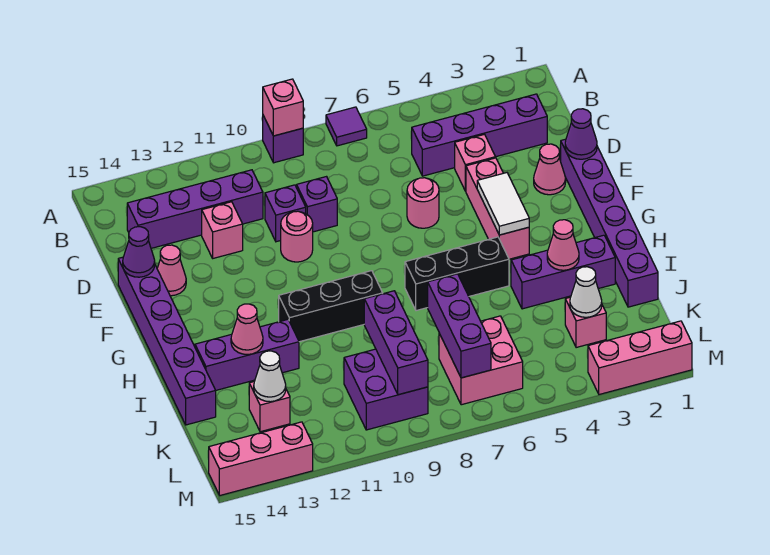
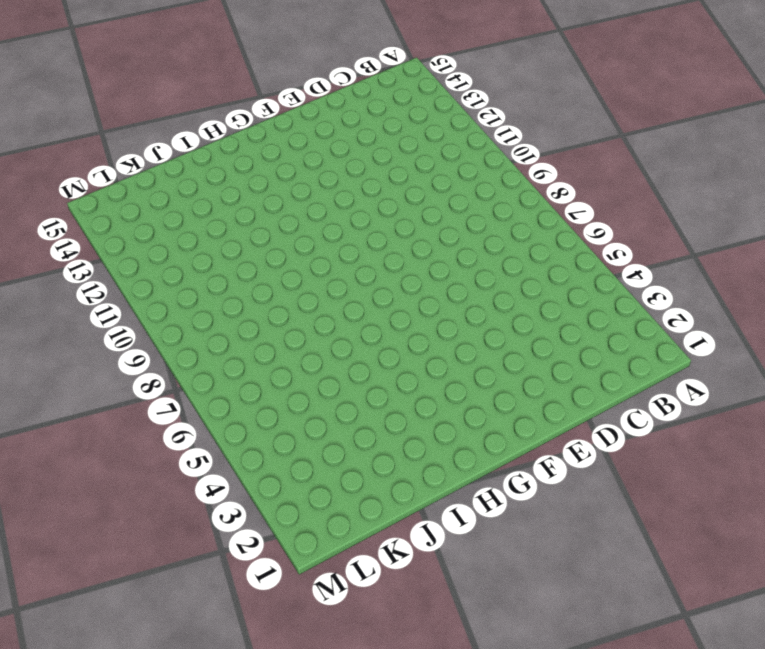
none -> purple 1x1 tile [326,107,367,146]
none -> purple 1x1 brick [263,116,303,163]
none -> purple 1x4 brick [412,94,547,176]
none -> purple 1x4 brick [127,170,263,248]

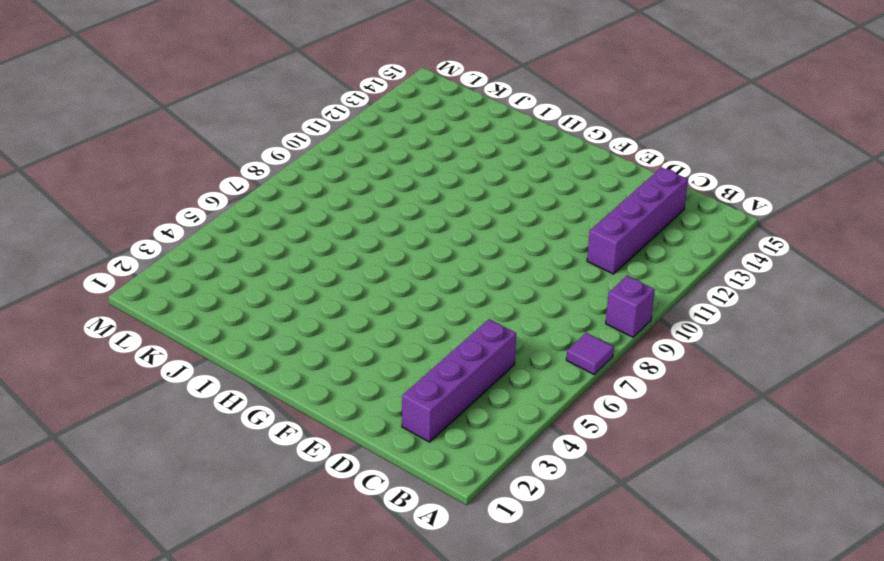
none -> pink 1x1 brick [455,134,495,191]
none -> purple 1x1 brick [297,177,337,232]
none -> purple 1x1 brick [265,185,306,242]
none -> pink 1x1 brick [202,202,243,258]

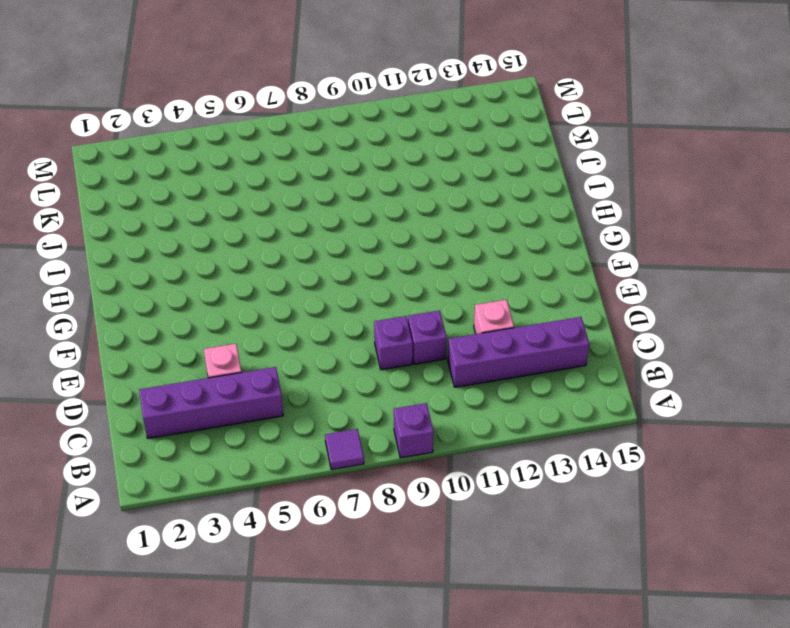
none -> purple 1x6 brick [561,139,658,307]
none -> pink 1x1 cone [534,144,566,195]
none -> pink 1x3 brick [466,158,529,259]
none -> pink 1x1 round brick [407,178,439,228]

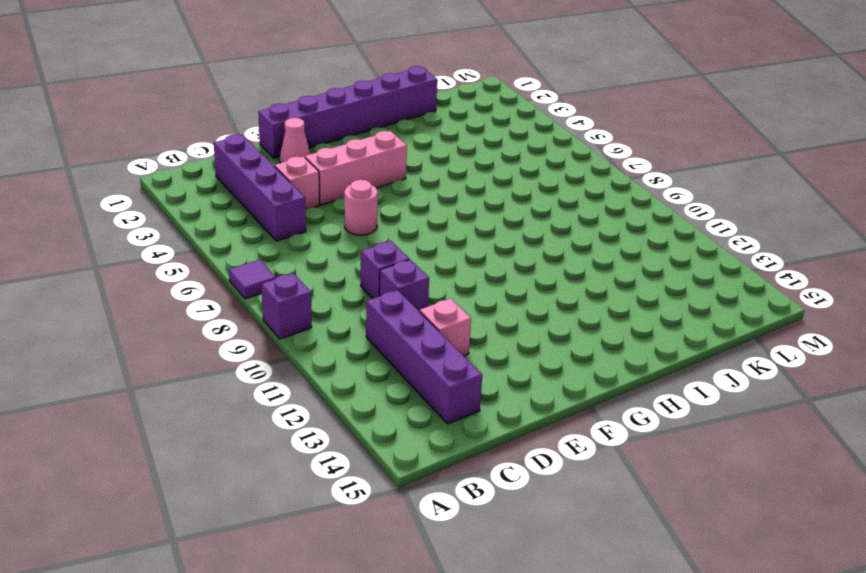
none -> pink 1x1 round brick [281,211,313,262]
none -> pink 1x1 cone [157,245,186,296]
none -> purple 1x6 brick [118,257,216,425]
none -> black 1x3 brick [405,237,509,311]

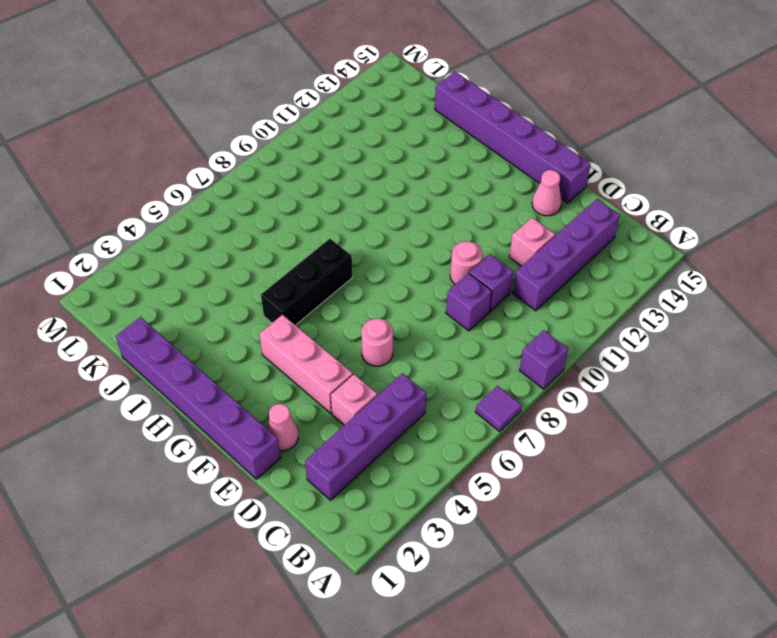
none -> black 1x3 brick [279,271,383,342]
none -> purple 1x3 brick [511,235,615,309]
none -> purple 1x3 brick [195,320,299,390]
none -> pink 1x1 brick [565,298,606,348]

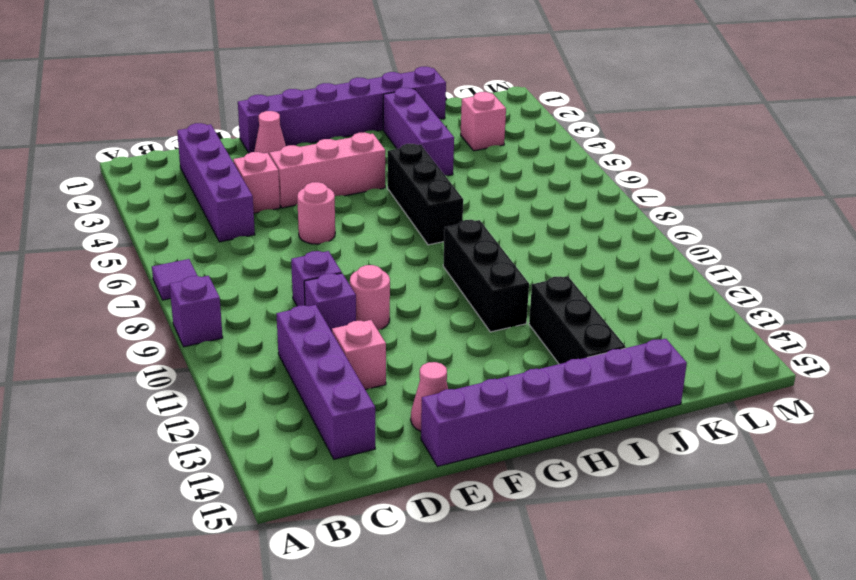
black 1x3 brick [529,276,626,364] -> purple 1x3 brick [195,320,299,390]
none -> pink 2x2 brick [439,316,523,405]
none -> purple 2x2 brick [344,349,428,430]
none -> pink 1x1 brick [249,382,290,432]
none -> pink 1x3 brick [588,321,692,394]

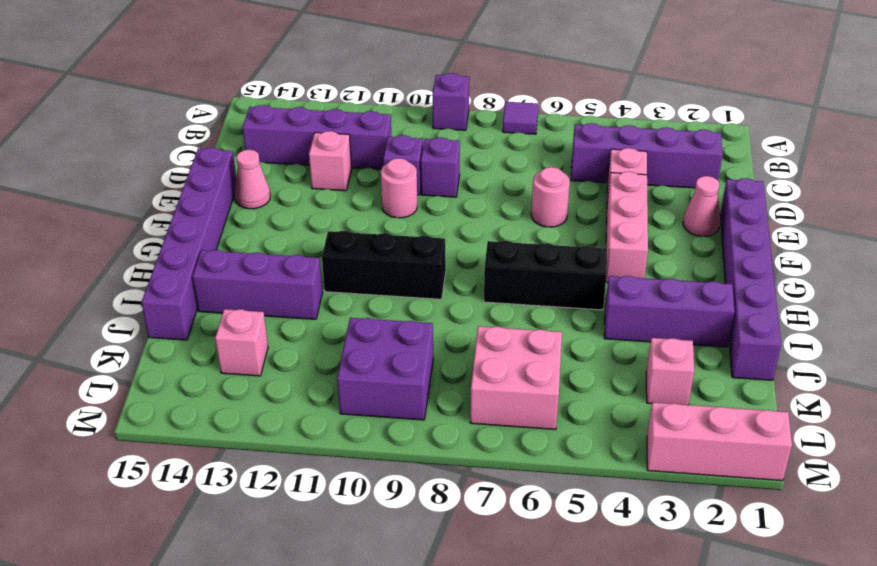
none -> pink 1x3 brick [209,422,313,495]
none -> pink 1x1 brick [263,79,303,136]
none -> purple 1x1 cone [565,109,597,159]
none -> purple 1x1 cone [123,227,155,277]

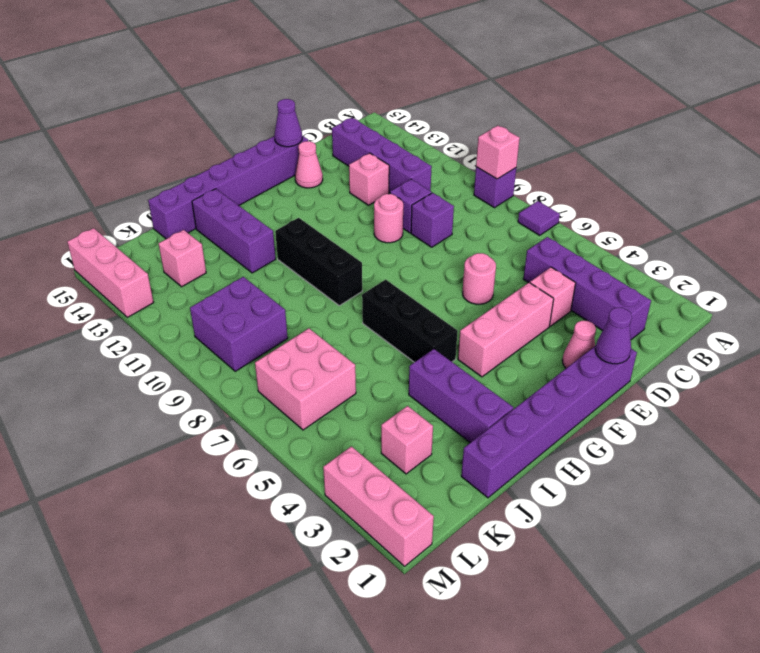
none -> white 1x2 tile [477,173,529,235]
none -> pink 1x1 cone [547,220,579,270]
none -> pink 1x1 cone [231,304,263,355]
none -> purple 1x3 brick [428,274,491,378]

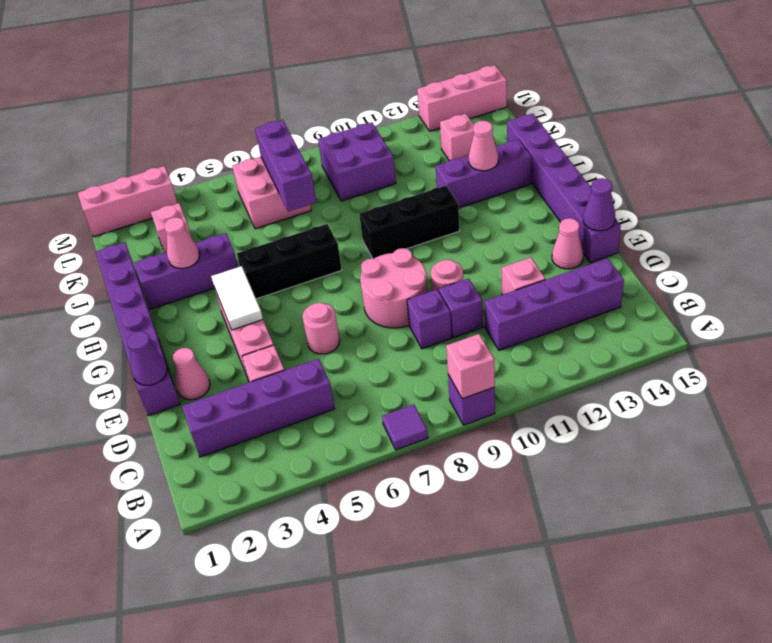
pink 2x2 round brick [360,248,428,328] -> none
none -> purple 1x3 brick [364,291,428,395]
none -> white 1x1 cone [570,267,602,317]
none -> white 1x1 cone [254,351,286,402]

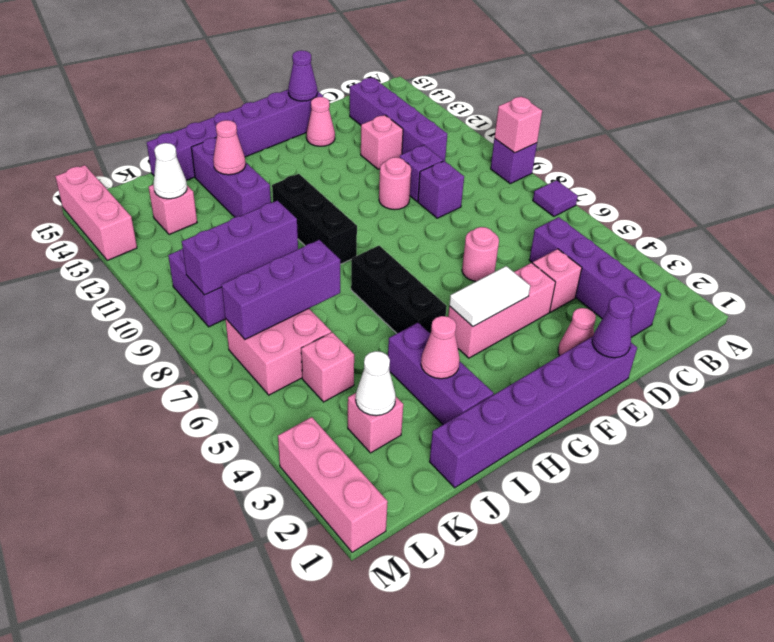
pink 1x1 brick [301,332,354,402] -> none

